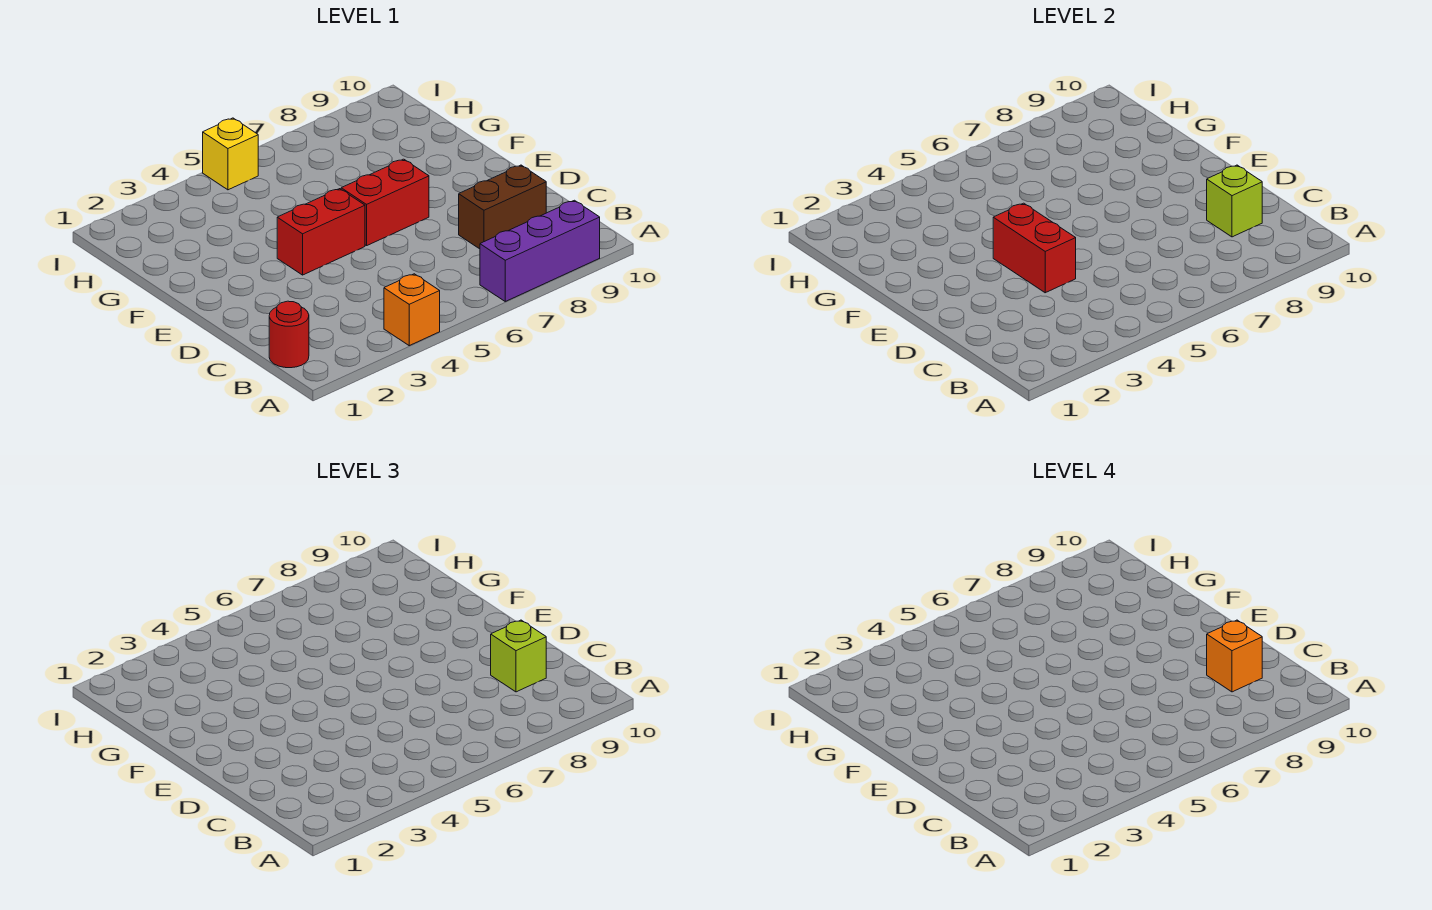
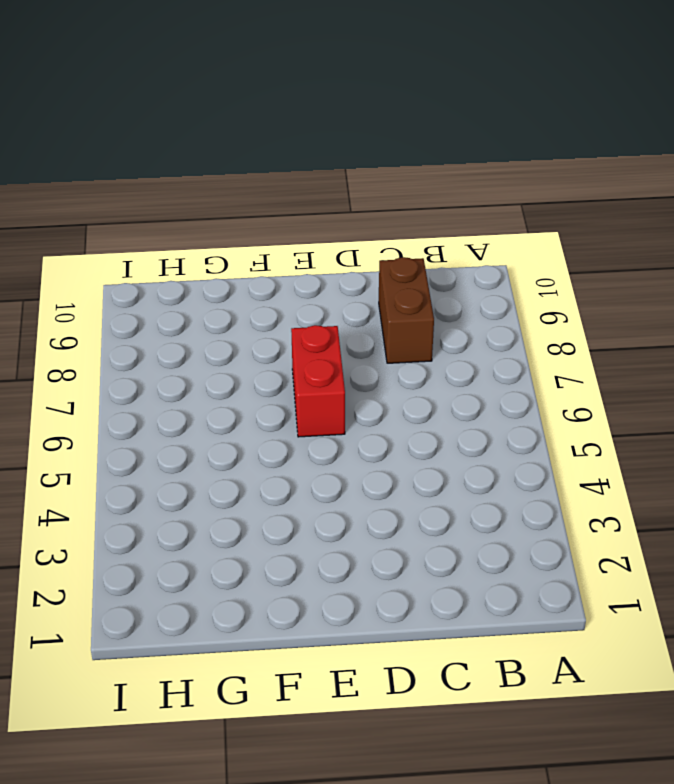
none -> orange 1x1 brick [384,274,440,346]
none -> purple 1x3 brick [480,200,600,301]

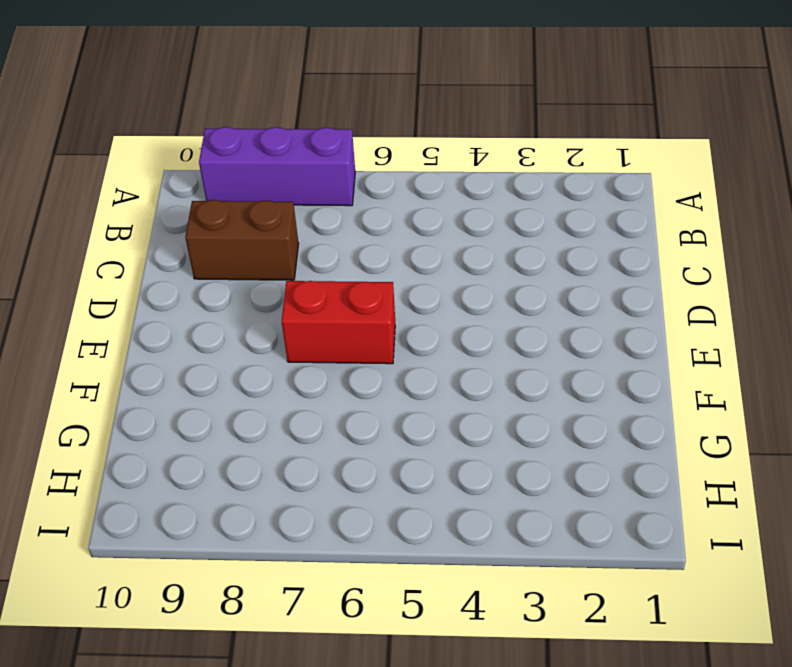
none -> orange 1x1 brick [384,274,440,346]
none -> red 1x1 round brick [269,301,309,368]

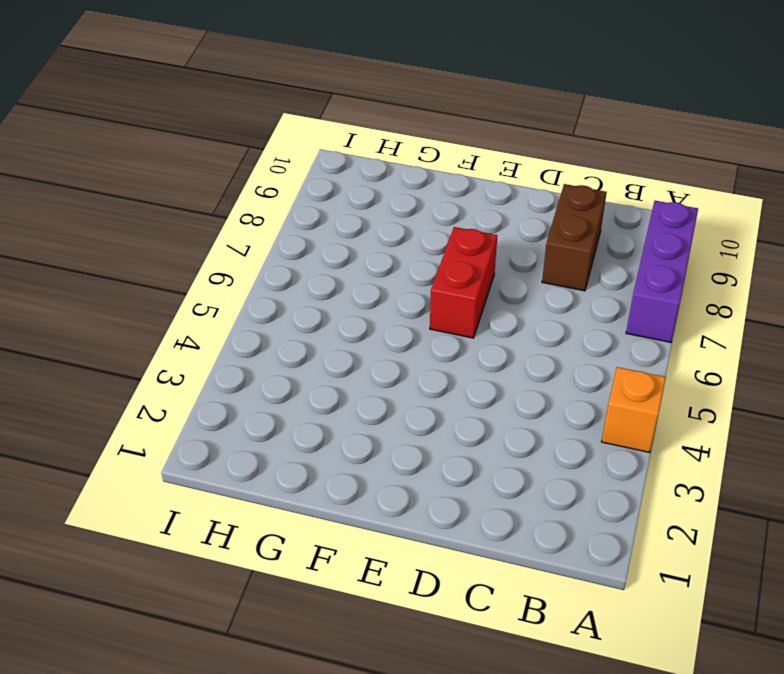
none -> red 1x1 round brick [269,301,309,368]
none -> red 1x2 brick [277,189,365,275]

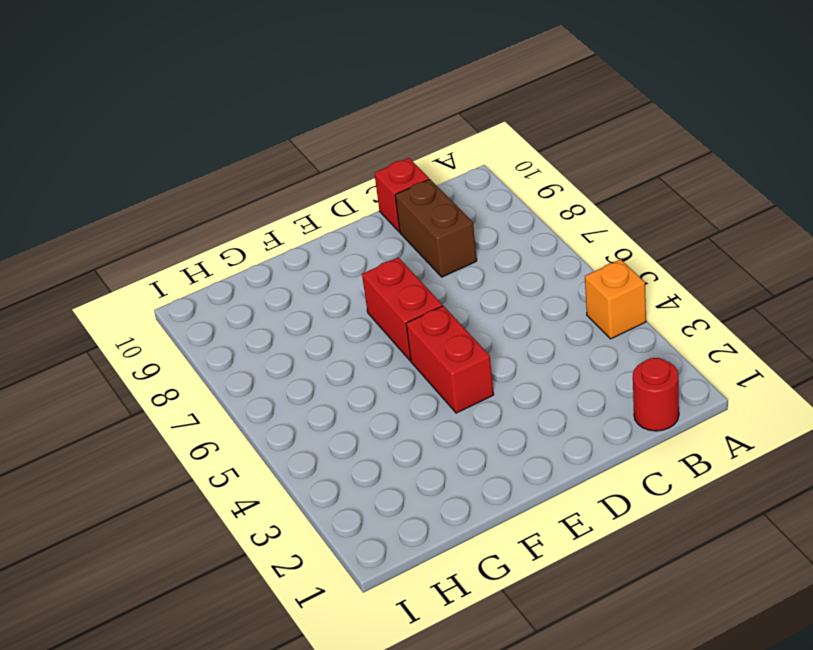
red 1x1 brick [374,158,429,232] -> none
none -> purple 1x3 brick [480,200,600,301]
none -> yellow 1x1 brick [203,118,258,190]

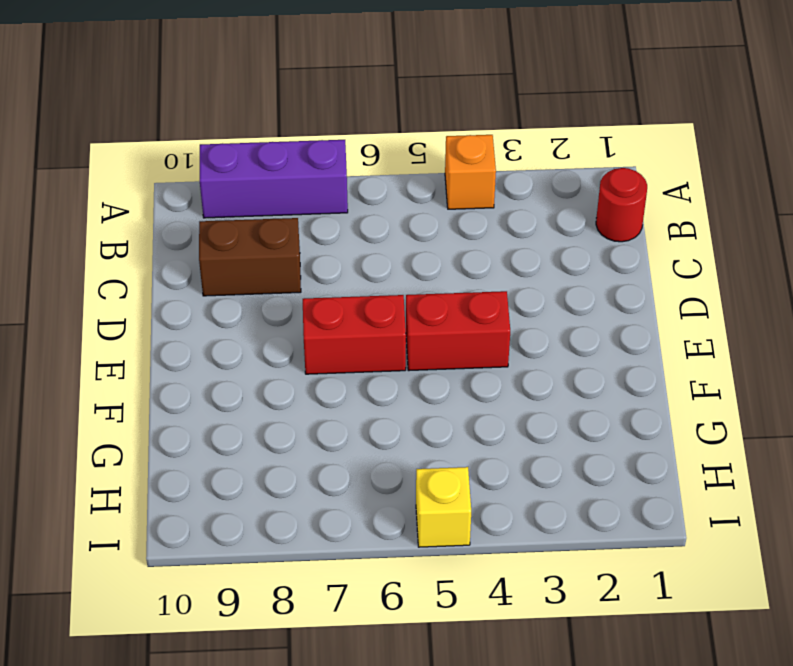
none -> lime 1x1 brick [1207,165,1262,237]
none -> red 1x2 brick [993,203,1076,293]

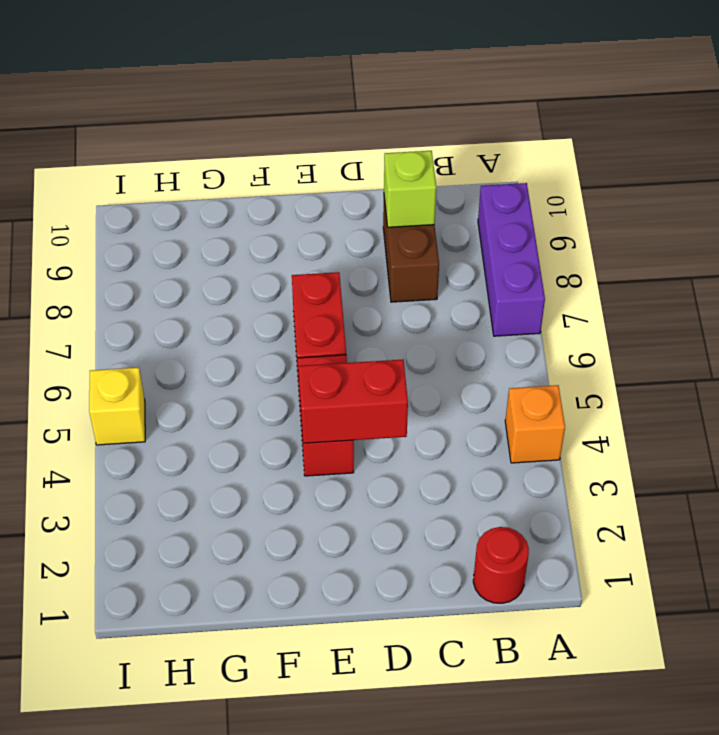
none -> lime 1x1 brick [491,620,546,692]
none -> orange 1x1 brick [1207,620,1262,692]

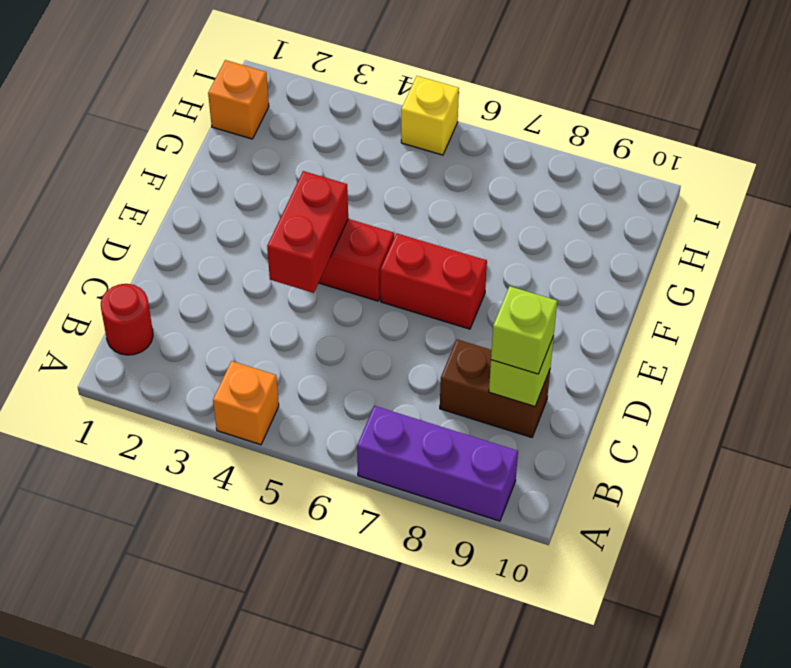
orange 1x1 brick [208,60,269,139] -> orange 1x1 brick moved to [1207,620,1262,692]

